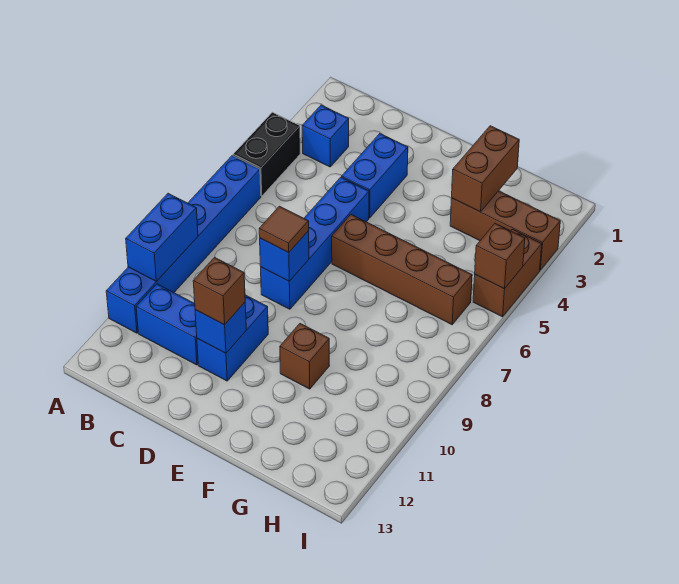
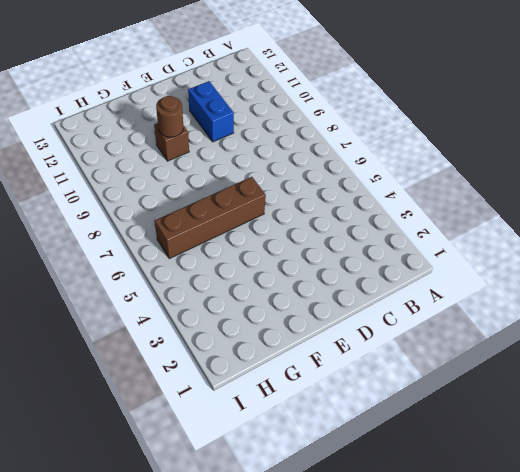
brown 1x1 round brick [156,96,183,137] -> none
none -> black 1x2 brick [233,112,300,196]
none -> blue 1x6 brick [106,156,261,333]
none -> blue 1x1 brick [302,105,349,167]

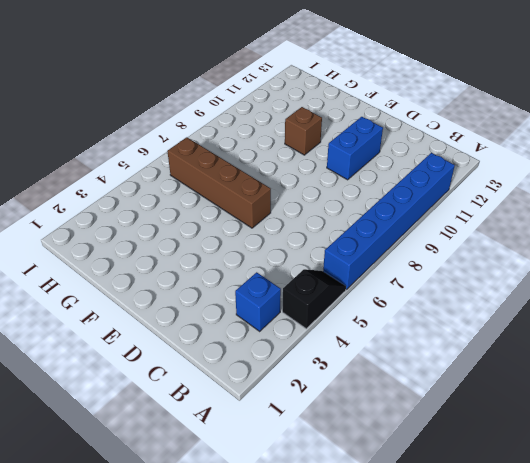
black 1x2 slope [282,269,346,329] -> black 1x2 brick [233,112,300,196]
none -> blue 1x2 brick [136,284,198,365]
none -> blue 1x2 brick [342,134,408,218]
none -> blue 1x4 brick [261,177,369,309]

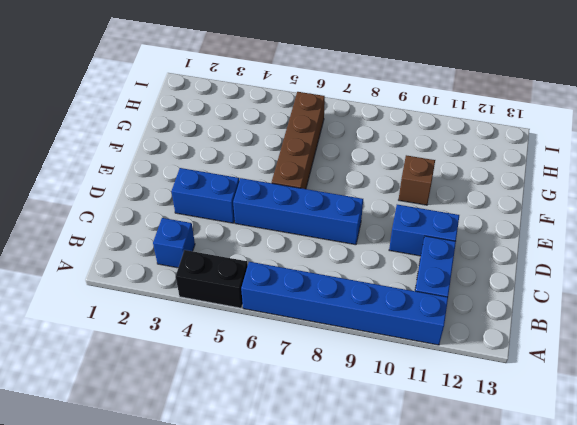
none -> brown 1x3 brick [450,191,560,270]
none -> brown 1x2 brick [473,229,542,317]
none -> blue 1x2 brick [126,193,198,282]

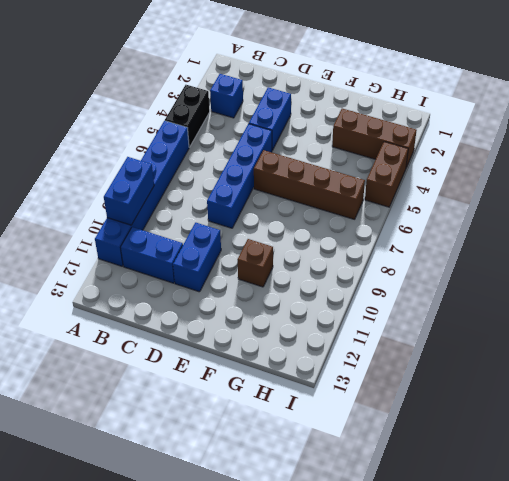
none -> blue 1x1 brick [260,231,309,281]
none -> blue 1x1 brick [195,303,246,353]
none -> brown 1x2 brick [452,126,519,212]

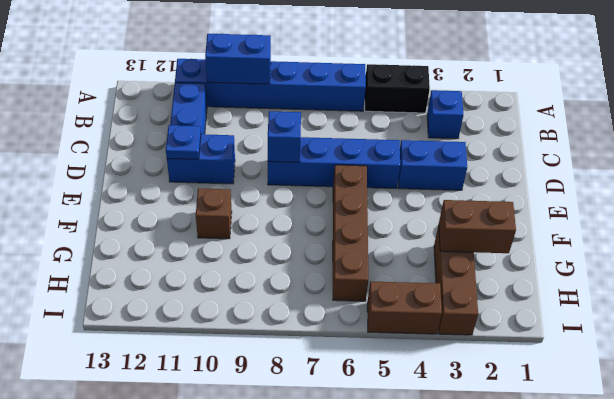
blue 1x1 plate [166,125,201,159] -> blue 1x1 brick [195,303,246,353]
none -> brown 1x1 brick [475,224,525,289]
none -> brown 1x1 tile [259,206,309,253]
none -> brown 1x1 brick [193,258,245,325]

